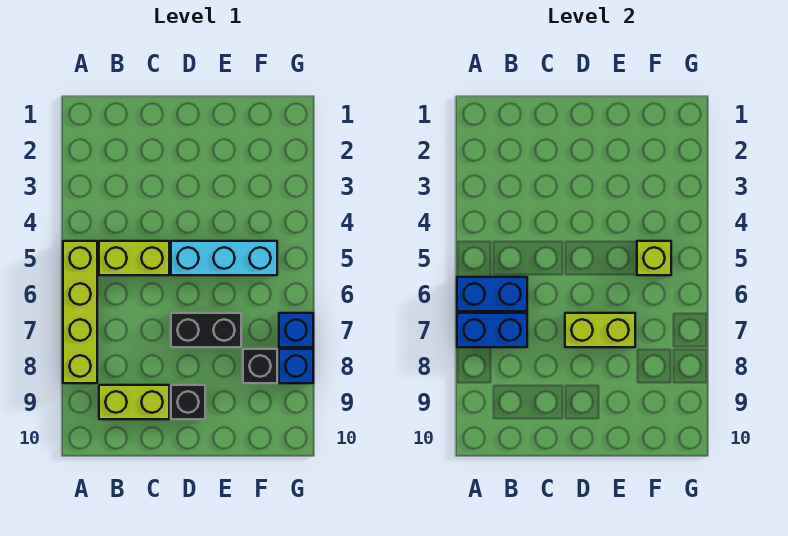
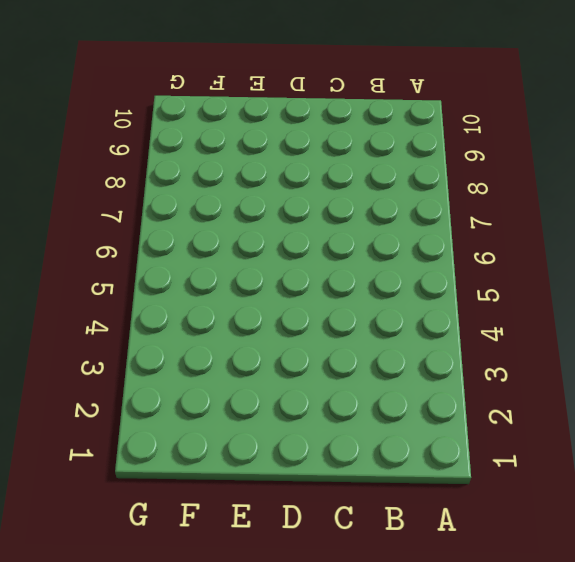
none -> lime 1x4 brick [63,241,97,383]
none -> lime 1x2 brick [99,241,169,275]
none -> lime 1x2 brick [99,385,169,419]

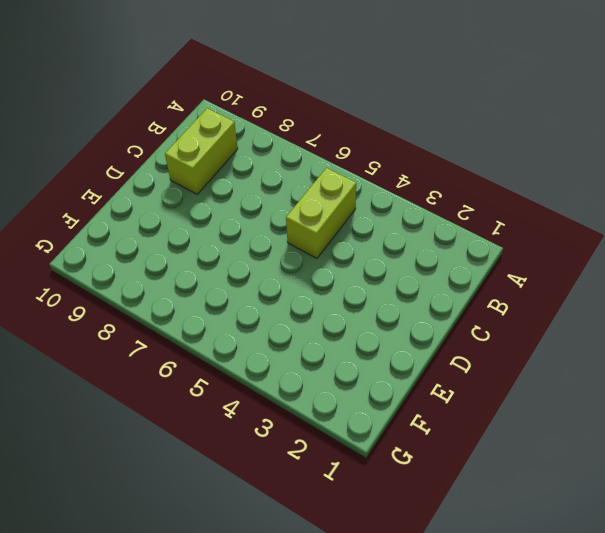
none -> lime 1x4 brick [63,241,97,383]
none -> cyan 1x3 brick [171,241,277,275]
none -> black 1x2 brick [171,313,241,347]

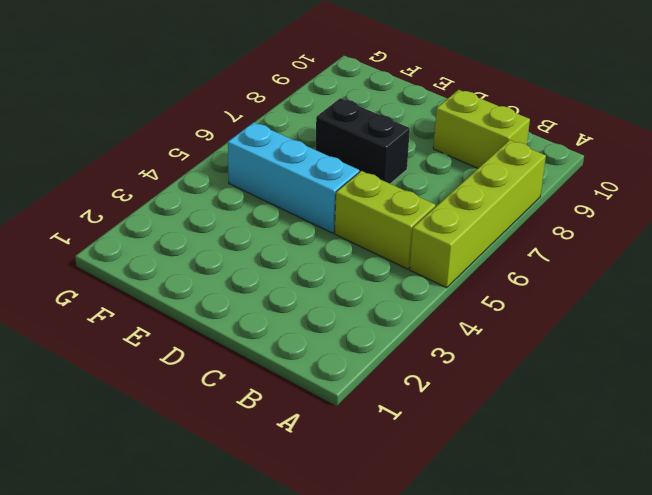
none -> black 1x1 brick [171,385,205,419]
none -> black 1x1 brick [243,349,277,383]
none -> blue 1x1 brick [279,313,313,347]

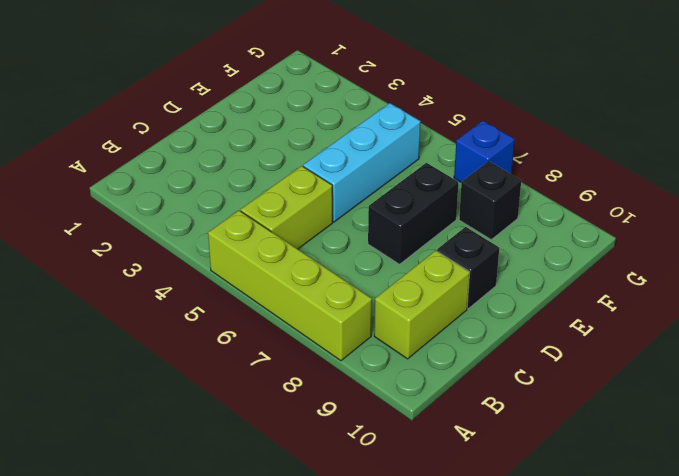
none -> blue 1x1 brick [279,349,313,383]
none -> blue 1x2 brick [457,277,527,311]
none -> blue 1x2 brick [457,313,527,347]

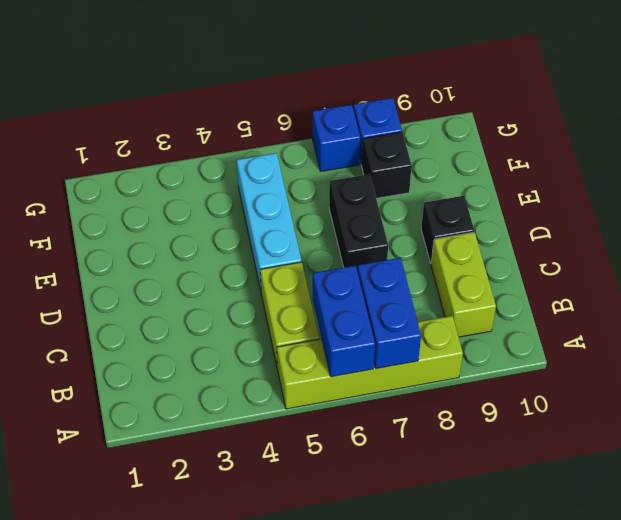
none -> lime 1x2 brick [565,313,635,347]
none -> lime 1x1 brick [637,241,671,275]

